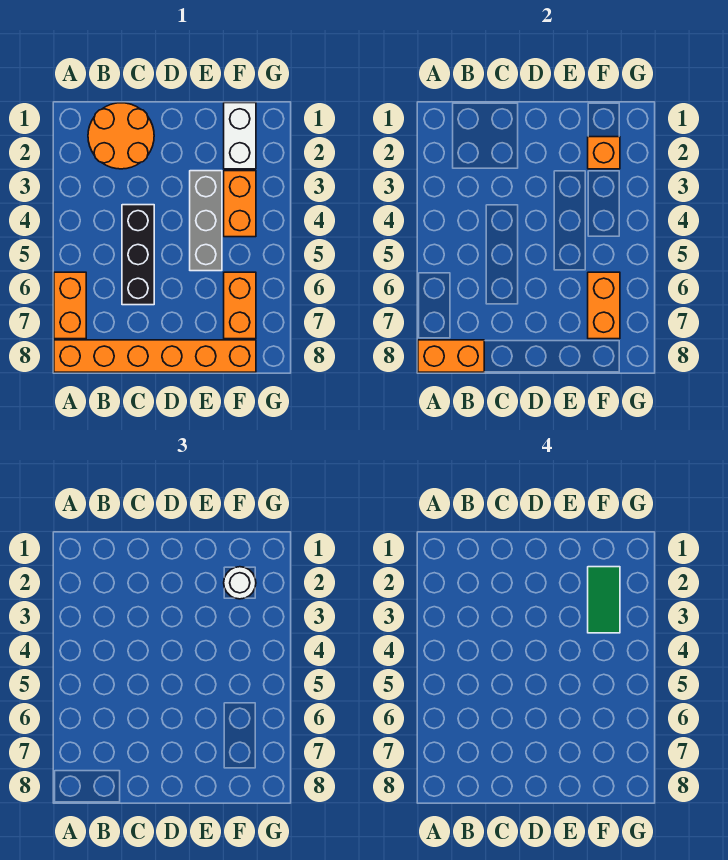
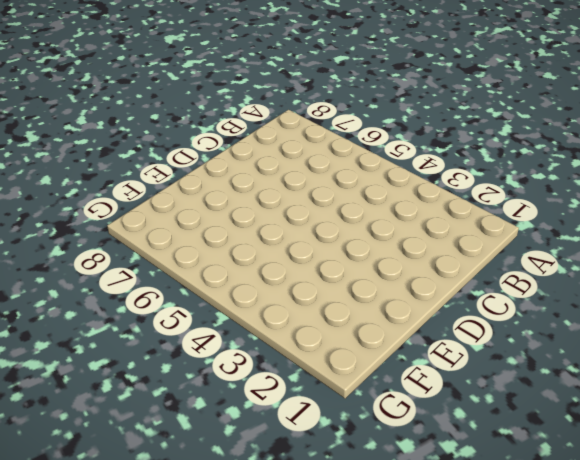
none -> orange 1x2 brick [54,272,86,339]
none -> orange 1x6 brick [54,340,256,372]
none -> orange 2x2 round brick [88,103,154,169]

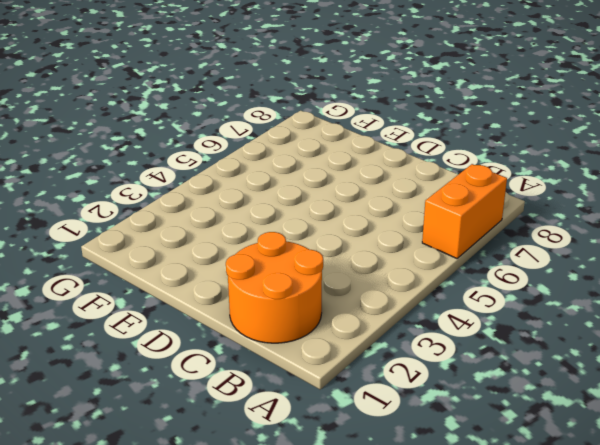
none -> orange 1x6 brick [54,340,256,372]
none -> black 1x3 brick [122,205,154,305]
none -> grey 1x3 brick [190,171,222,271]

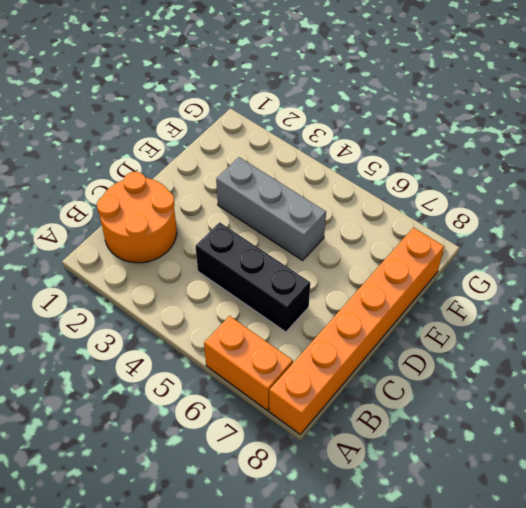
none -> white 1x2 brick [224,103,256,169]
none -> orange 1x2 brick [224,171,256,237]
none -> orange 1x2 brick [224,272,256,339]

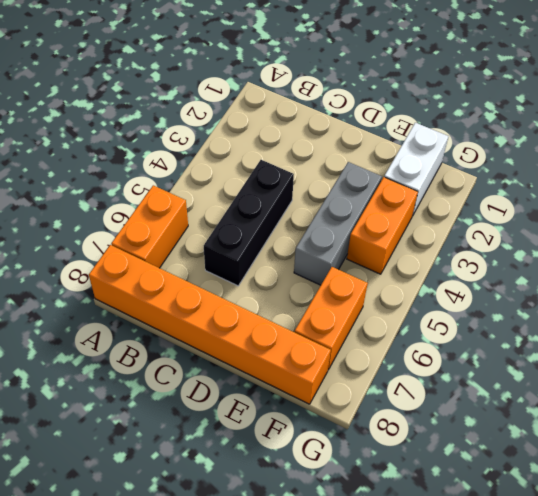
none -> orange 2x2 round brick [88,103,154,169]
none -> orange 1x2 brick [418,340,484,372]
none -> orange 1x1 brick [588,137,620,169]

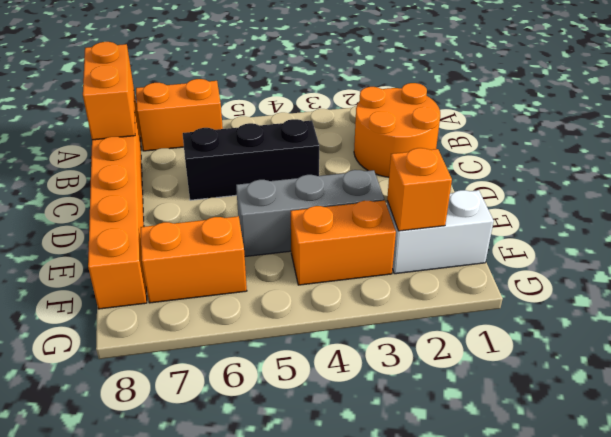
none -> orange 1x2 brick [588,272,620,339]
none -> white 1x1 round brick [224,567,256,599]
none -> green 1x2 tile [588,567,620,633]

